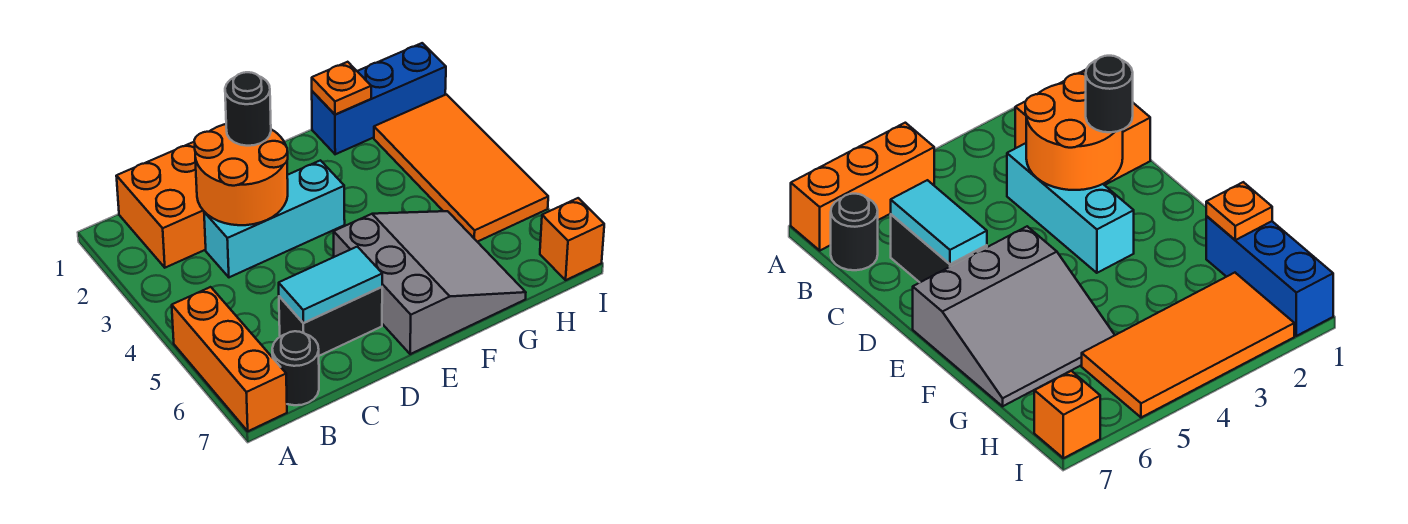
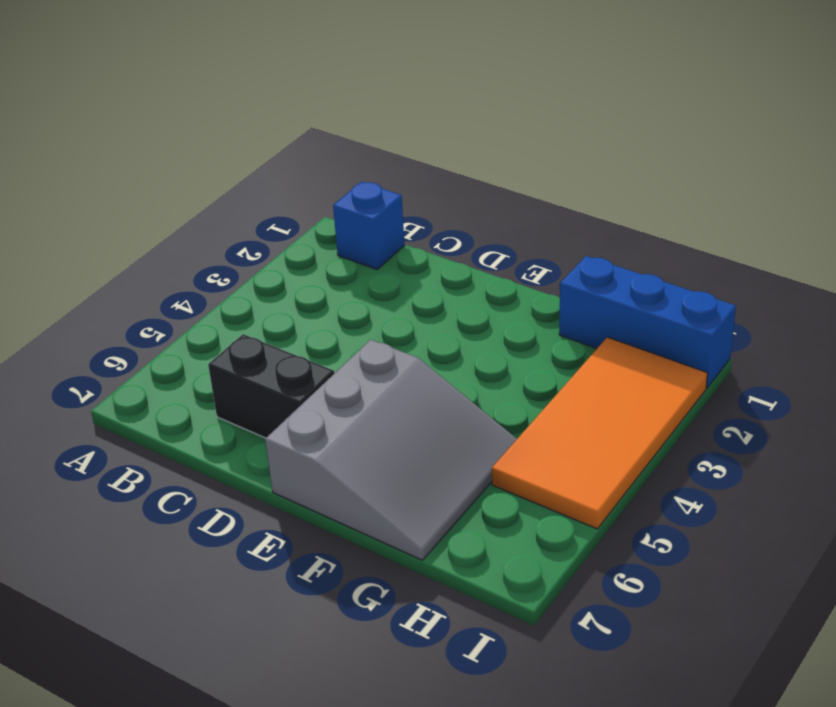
blue 1x1 brick [333,182,405,269] -> orange 2x2 brick [116,142,206,268]
none -> orange 1x3 brick [172,287,287,431]
none -> black 1x1 round brick [272,331,319,405]
none -> cyan 1x3 brick [204,160,345,277]

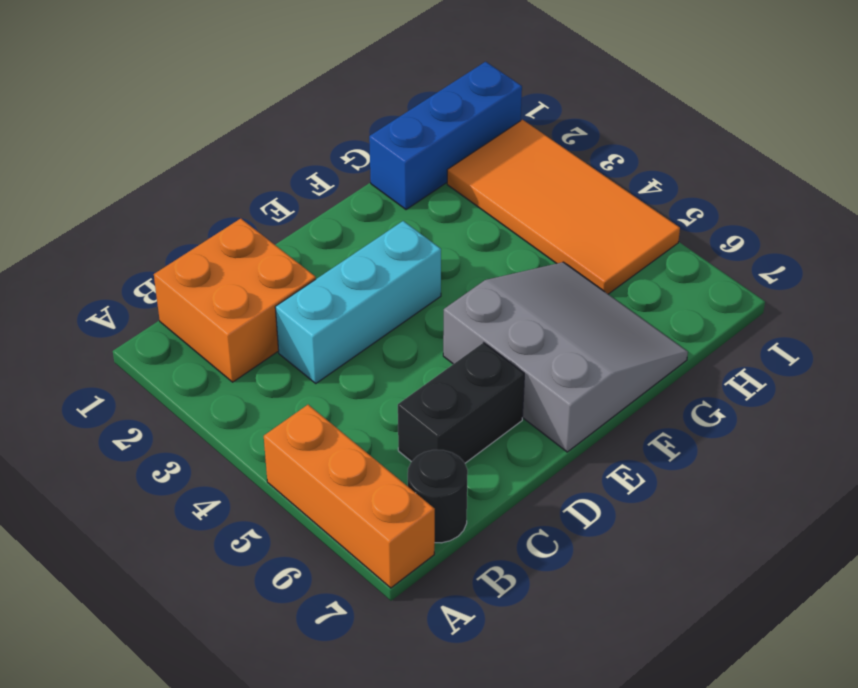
none -> orange 1x1 brick [540,198,604,280]
none -> orange 2x2 round brick [194,124,288,225]
none -> cyan 1x2 tile [279,247,382,323]

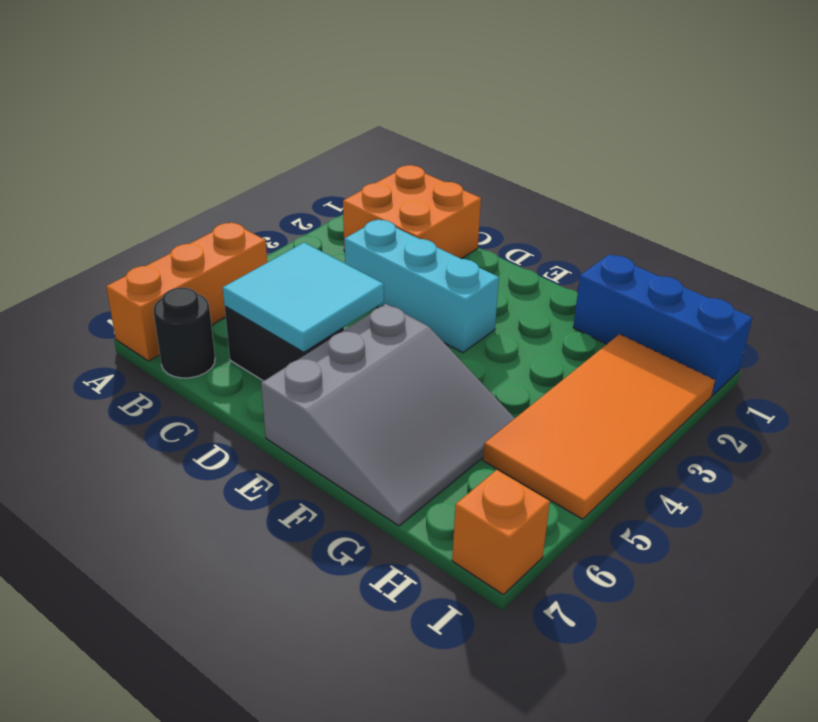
cyan 2x2 tile [223,243,384,352] -> cyan 1x2 tile [279,247,382,323]
none -> orange 2x2 round brick [194,124,288,225]
none -> orange 1x1 plate [312,62,371,114]
none -> black 1x1 round brick [225,72,271,146]

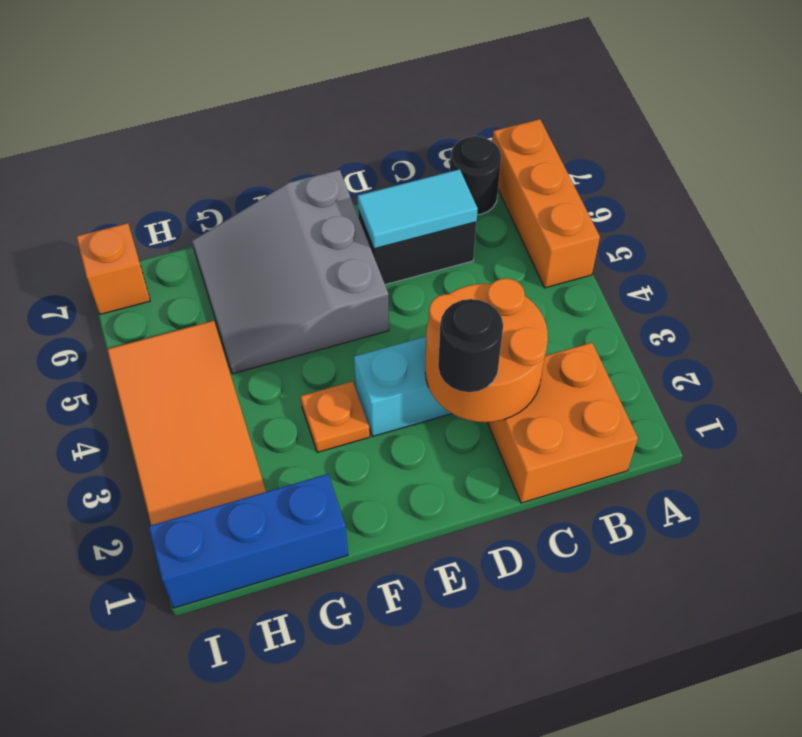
orange 1x1 plate [301,381,370,452] -> orange 1x1 plate moved to [312,62,371,114]

